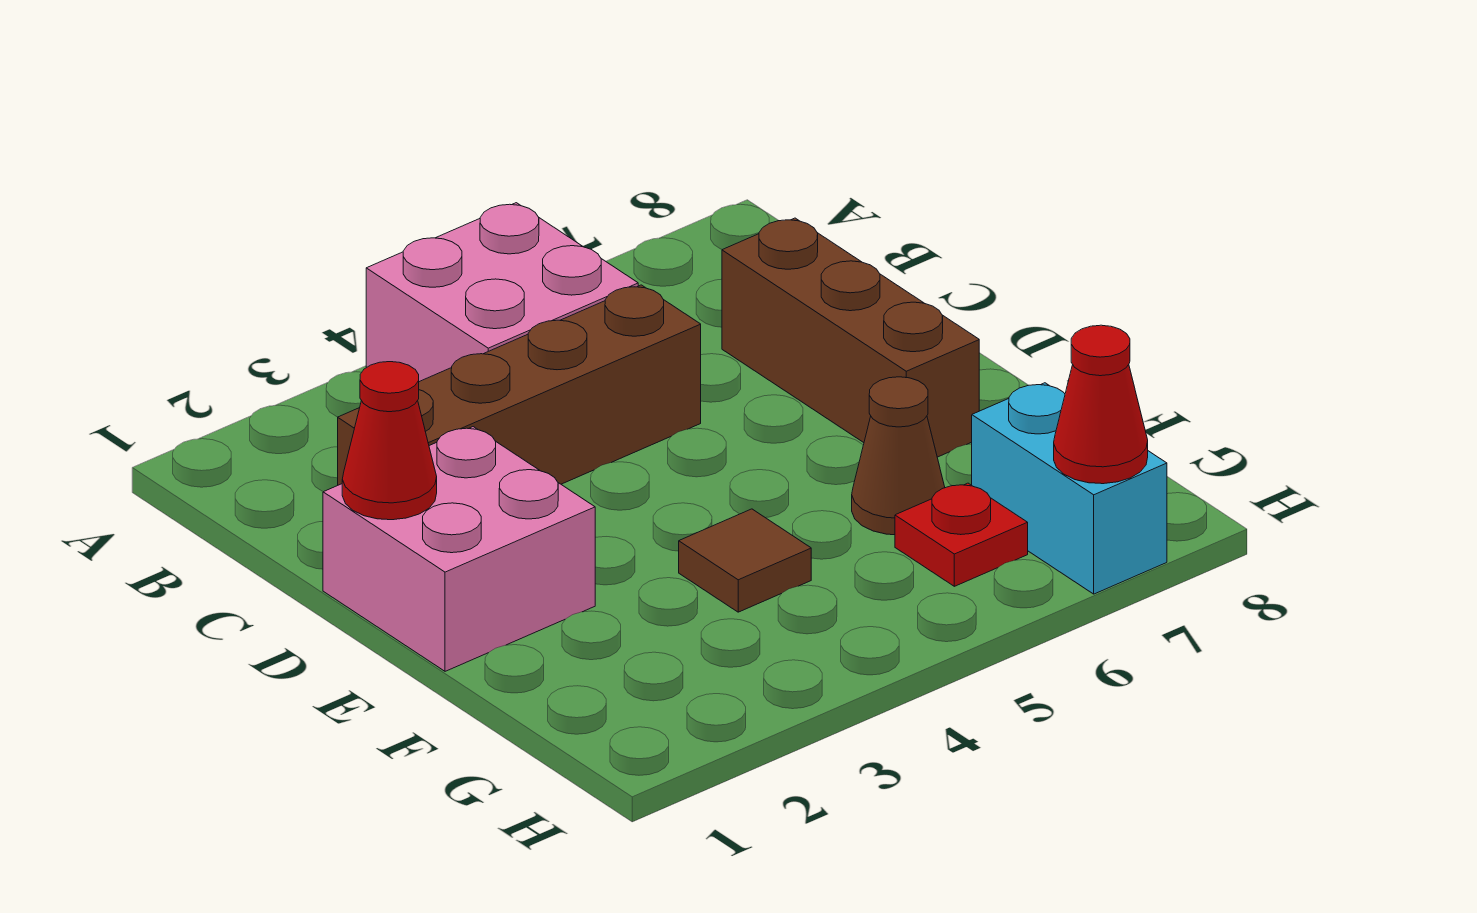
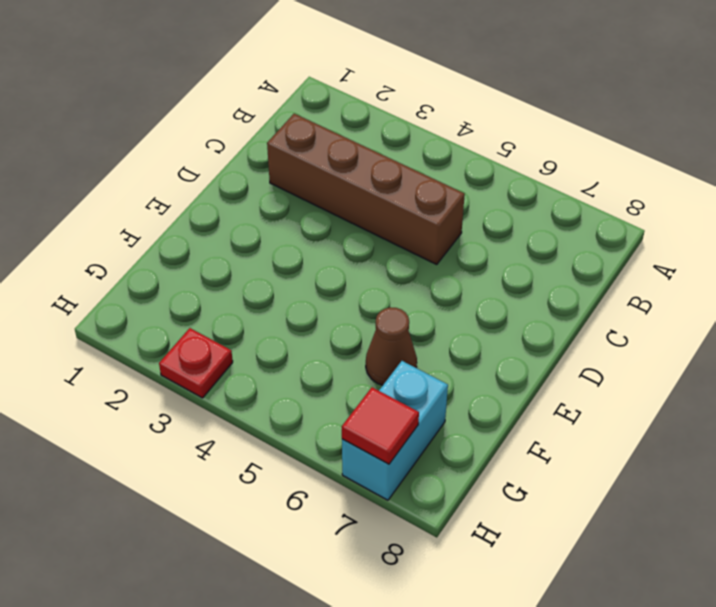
red 1x1 plate [159,328,233,398] -> red 1x1 plate moved to [895,483,1028,586]
red 1x1 tile [342,387,419,464] -> red 1x1 cone [1054,325,1148,484]
none -> pink 2x2 brick [366,203,638,382]
none -> brown 1x3 brick [722,218,979,457]

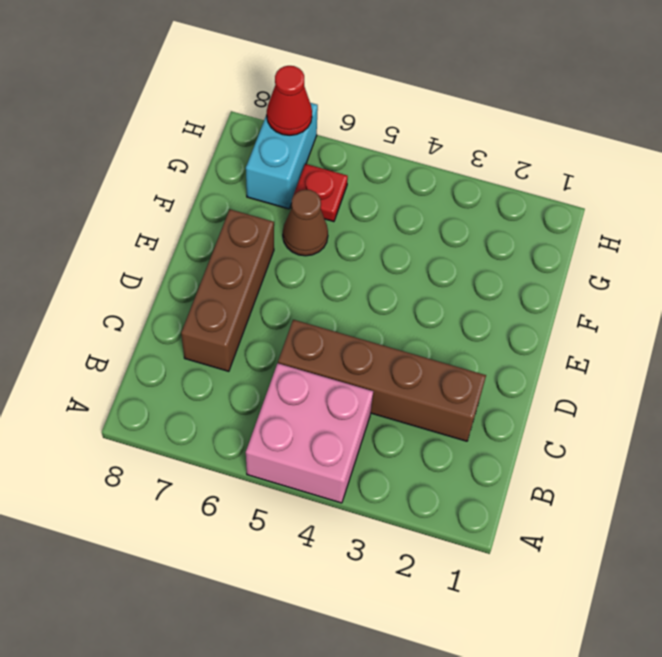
none -> pink 2x2 brick [323,427,595,671]
none -> brown 1x1 tile [679,509,811,612]

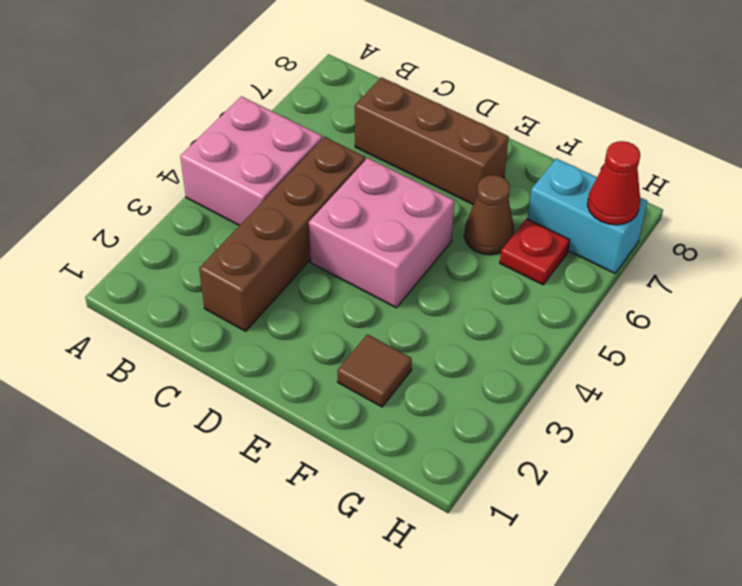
pink 2x2 brick [309,158,454,308] -> pink 2x2 brick moved to [323,427,595,671]
brown 1x1 tile [337,334,412,407] -> brown 1x1 tile moved to [679,509,811,612]
none -> red 1x1 cone [342,362,437,520]

